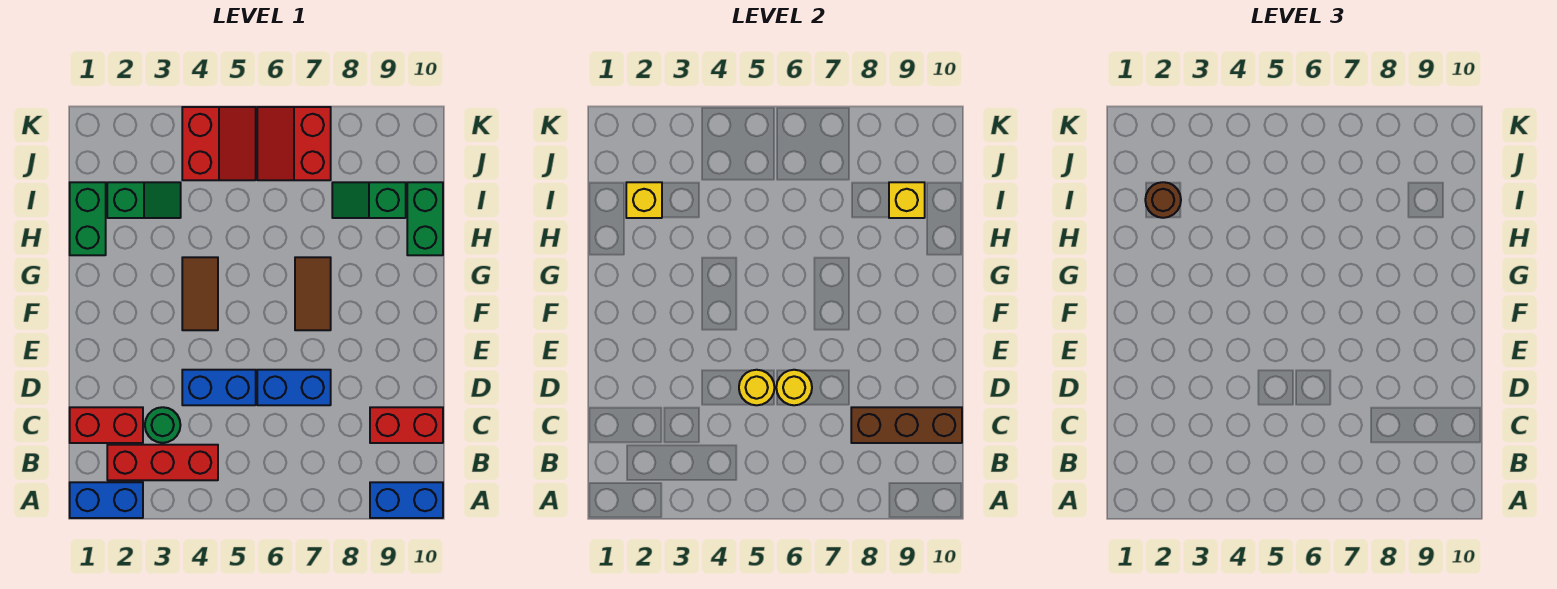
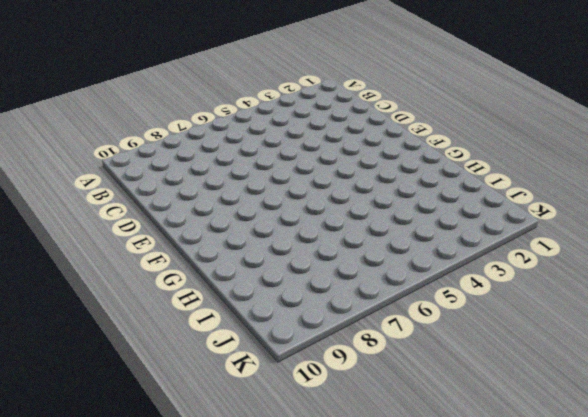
none -> blue 1x2 brick [70,482,143,518]
none -> blue 1x2 brick [370,482,443,518]
none -> red 1x3 brick [107,445,218,480]

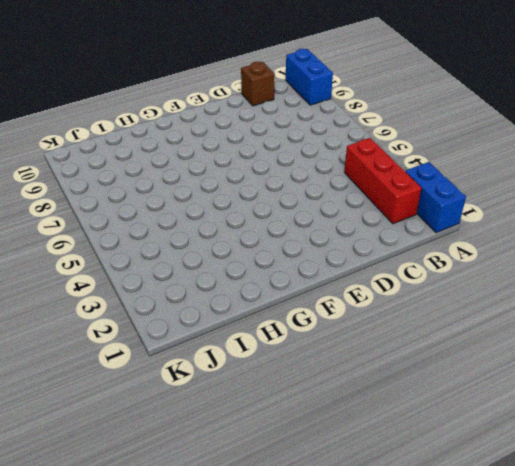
brown 1x1 brick [241,62,275,106] -> red 1x2 brick [370,407,443,443]
none -> red 1x2 brick [70,407,143,443]
none -> green 1x1 round brick [145,407,180,443]
none -> blue 1x2 brick [182,370,256,405]

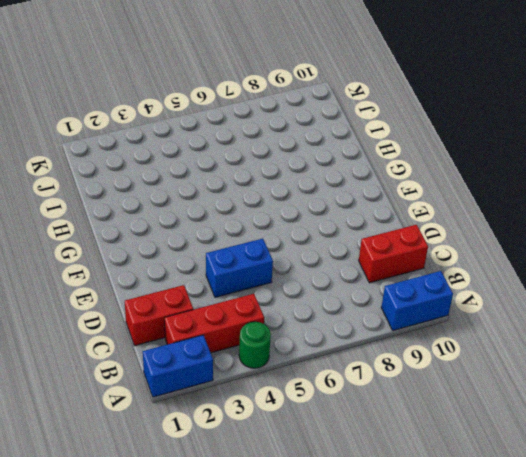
green 1x1 round brick [239,322,271,368] -> green 1x1 round brick moved to [145,407,180,443]
none -> blue 1x2 brick [257,370,331,405]
none -> brown 1x2 tile [182,257,218,330]
none -> brown 1x2 tile [295,257,331,330]

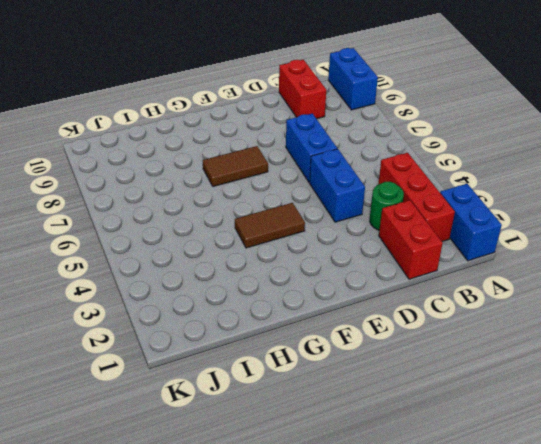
none -> green 1x2 brick [70,182,106,255]
none -> green 1x2 brick [407,182,443,255]
none -> green 1x2 slope [107,182,181,218]

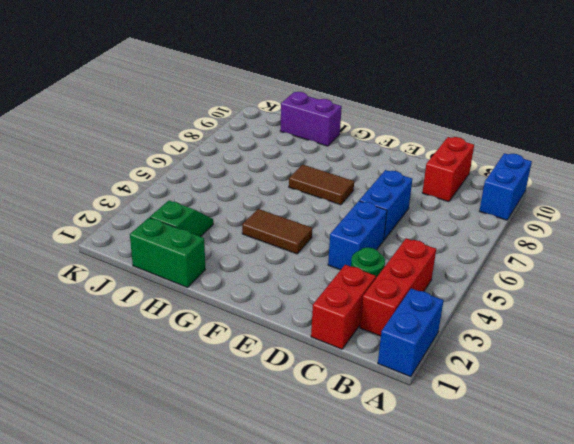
purple 1x2 brick [280,92,342,146] -> green 1x2 brick [407,182,443,255]
none -> green 1x2 slope [332,182,406,218]
none -> red 2x2 slope [182,107,256,180]
none -> red 2x2 slope [257,107,331,180]

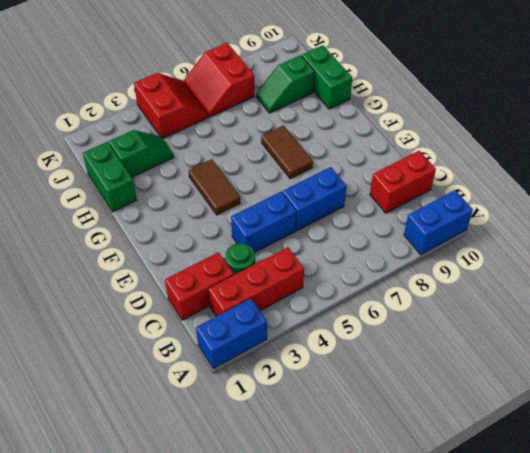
none -> brown 1x3 brick [851,407,962,443]
none -> yellow 1x1 round brick [739,370,774,405]
none -> yellow 1x1 round brick [776,370,812,405]

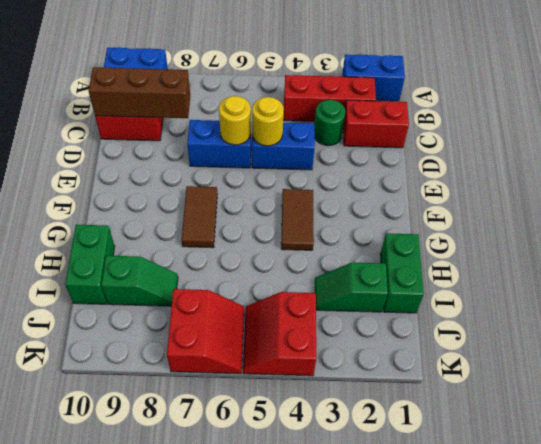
none -> yellow 1x1 brick [626,182,662,218]
none -> yellow 1x1 brick [889,182,925,218]
none -> brown 1x1 round brick [1145,182,1181,218]

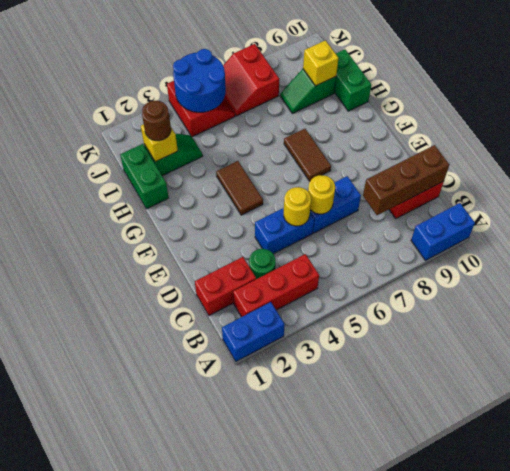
blue 2x2 round brick [173,49,226,112] -> none

